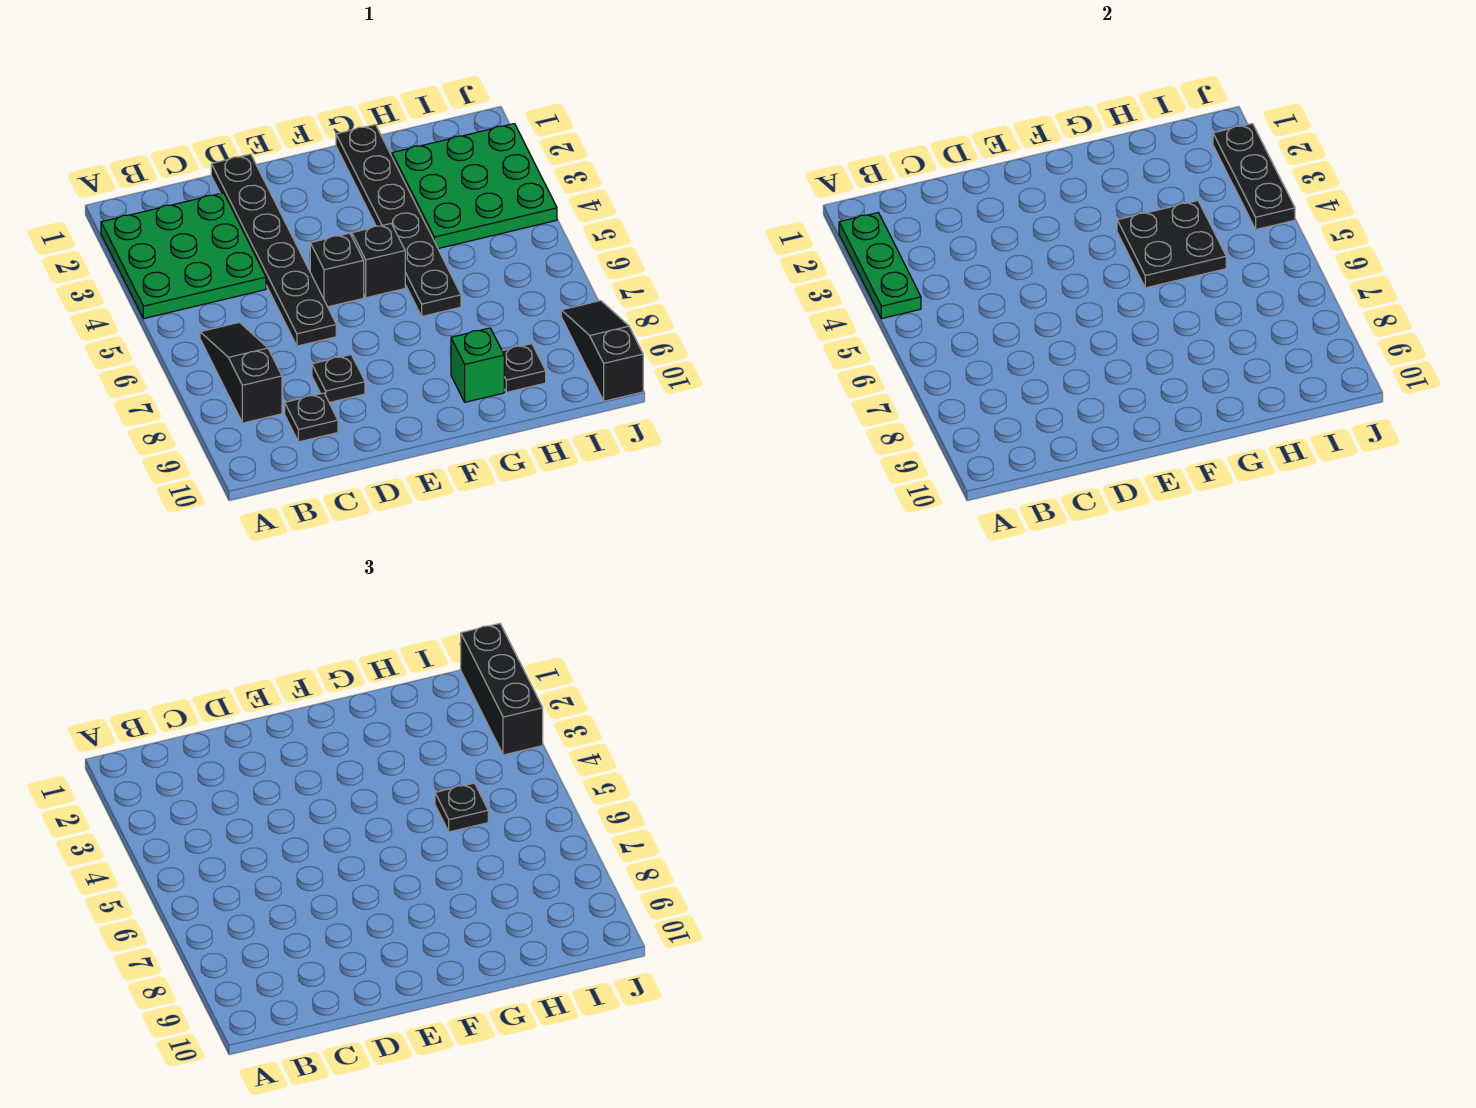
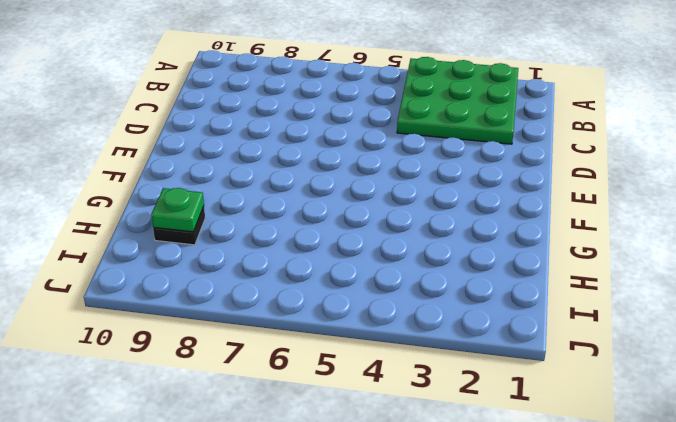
green 1x1 plate [151,188,204,232] -> none
none -> black 1x3 slope [200,322,282,423]
none -> black 1x1 plate [285,393,338,442]
none -> black 1x6 plate [211,154,336,346]

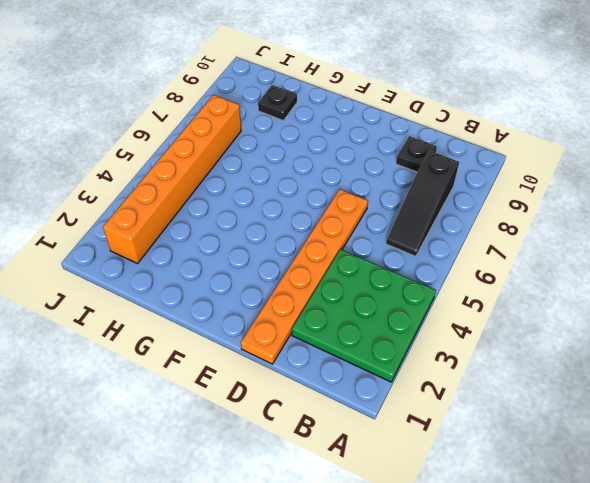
orange 1x6 plate [241,189,368,364] -> black 1x6 plate [211,154,336,346]
orange 1x6 brick [103,95,241,264] -> green 3x3 plate [392,124,557,249]
none -> black 1x1 plate [312,355,365,403]
none -> black 1x1 brick [310,233,364,307]
none -> black 1x1 brick [352,224,405,298]

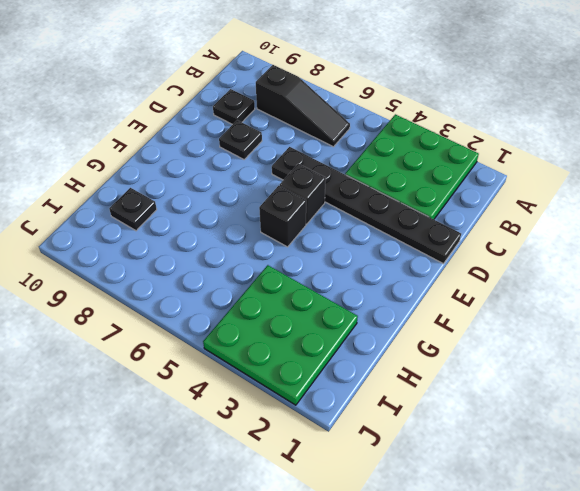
none -> black 1x6 plate [336,125,461,316]
none -> green 1x1 brick [451,328,504,402]
none -> black 1x3 slope [561,301,643,401]

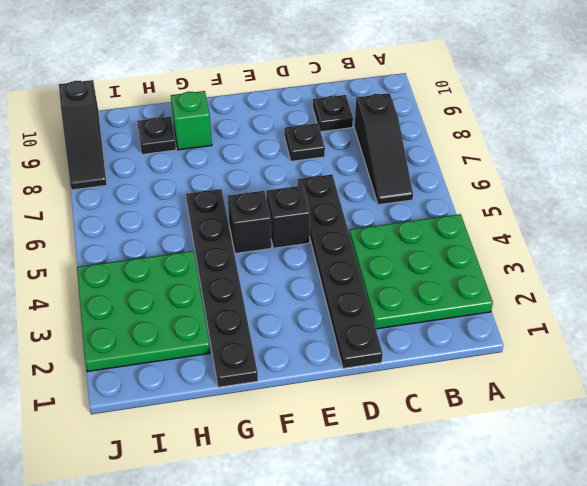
none -> green 1x3 plate [839,213,921,319]
none -> black 2x2 plate [1117,201,1226,288]
none -> black 1x3 plate [1213,124,1295,229]

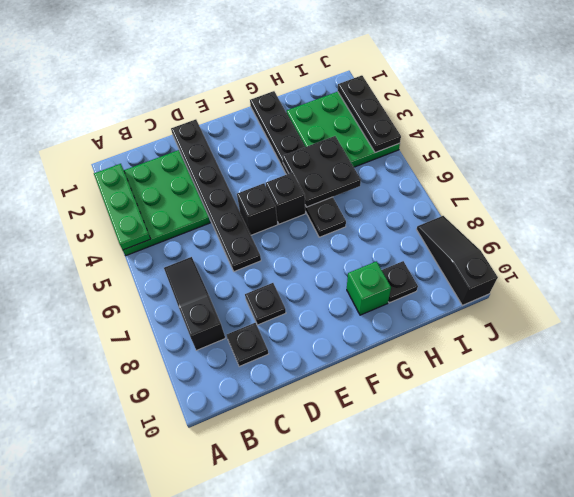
none -> black 1x1 plate [435,783,488,832]
none -> black 1x3 brick [461,624,543,755]

